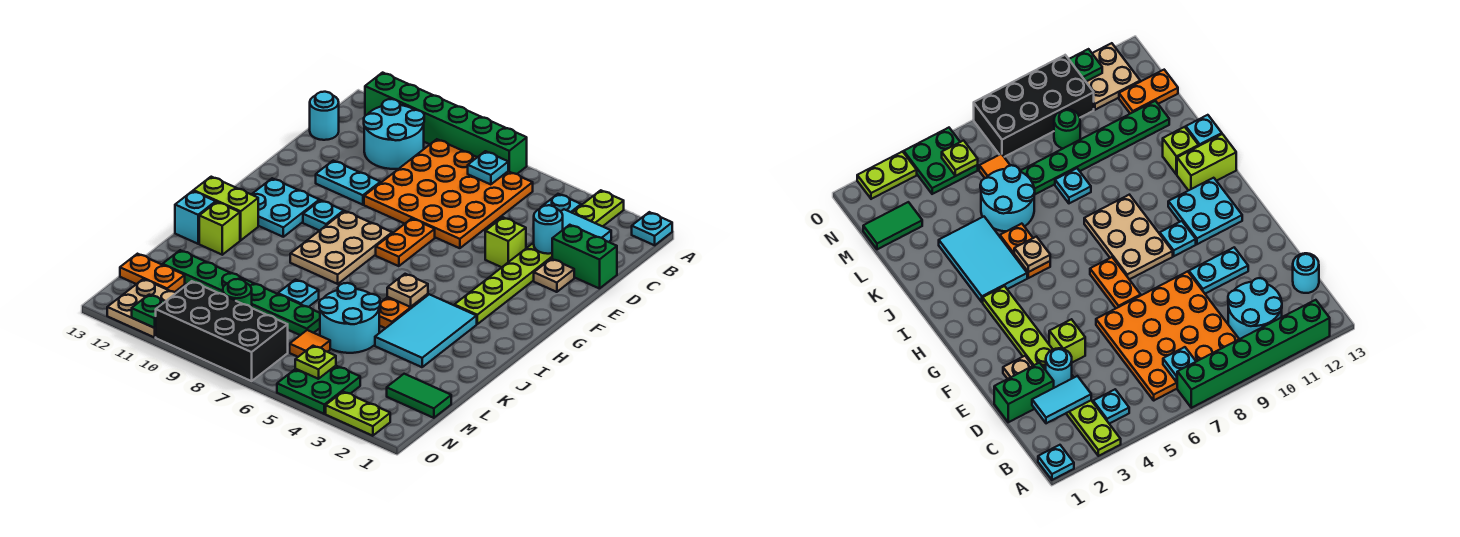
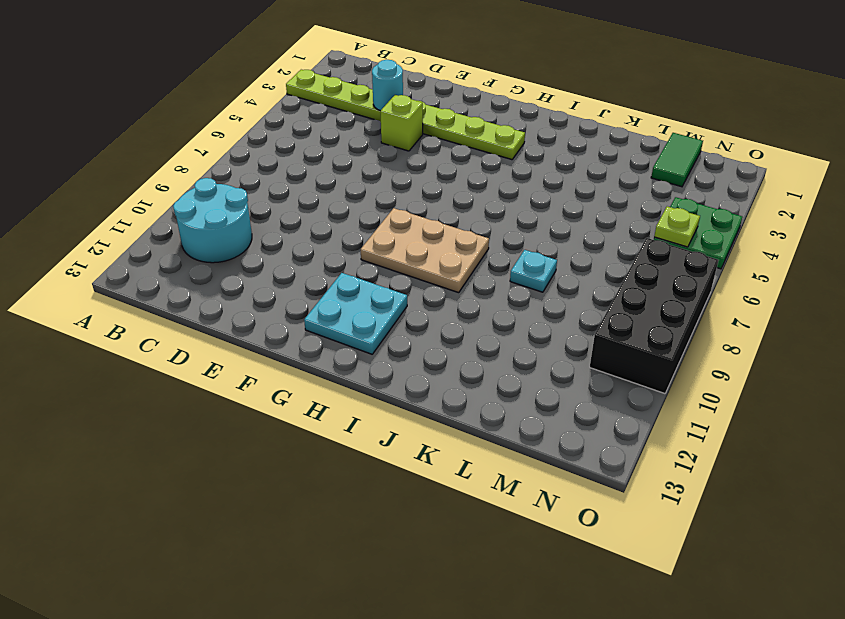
none -> cyan 1x1 plate [632,212,672,245]
none -> green 1x6 brick [365,73,527,174]
none -> cyan 1x1 plate [542,194,581,213]
none -> orange 4x4 plate [364,139,533,248]

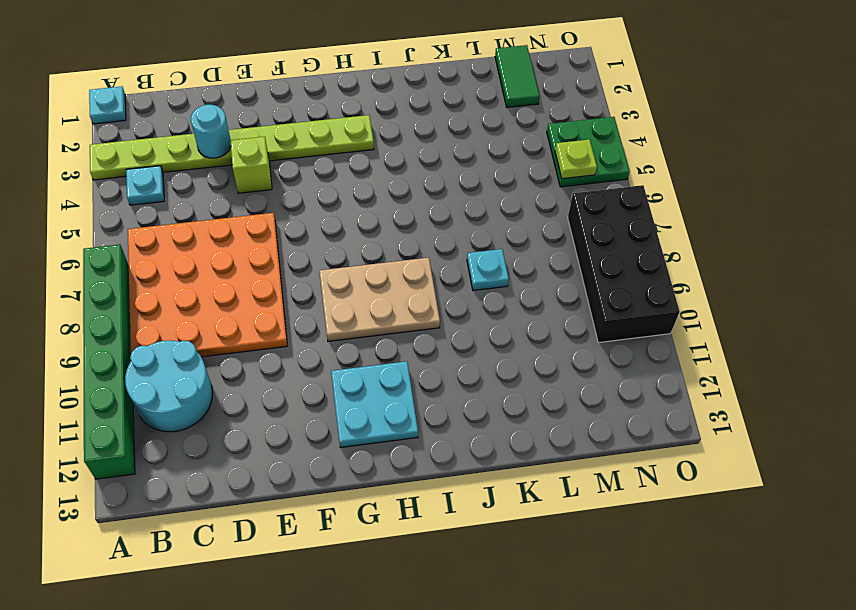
none -> cyan 1x1 round brick [310,92,339,140]
none -> green 1x2 brick [552,225,617,289]
none -> tan 1x1 plate [534,259,574,292]
none -> cyan 1x2 plate [316,161,380,205]

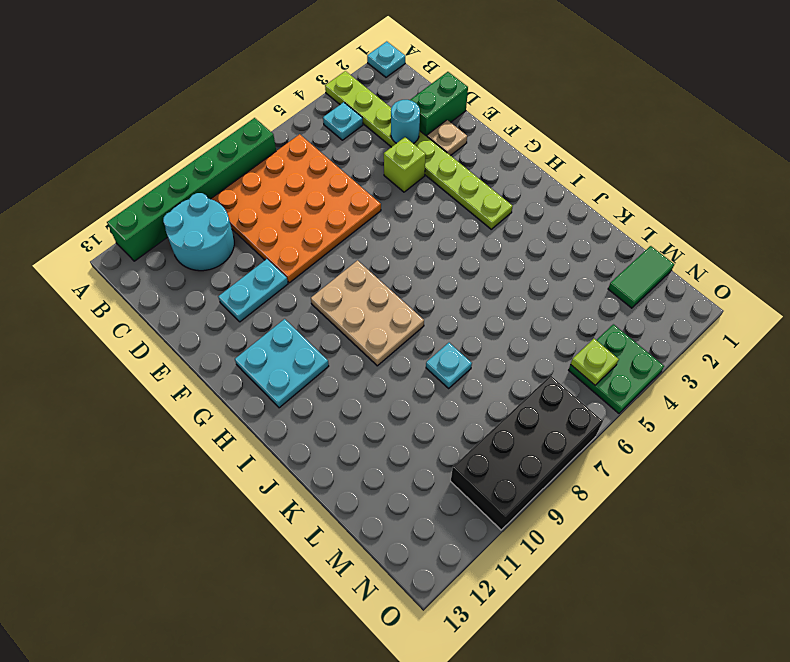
none -> cyan 1x1 round brick [310,92,339,140]
none -> orange 1x2 plate [376,219,435,266]
none -> cyan 1x1 plate [303,200,344,231]
none -> cyan 2x3 tile [375,294,477,367]

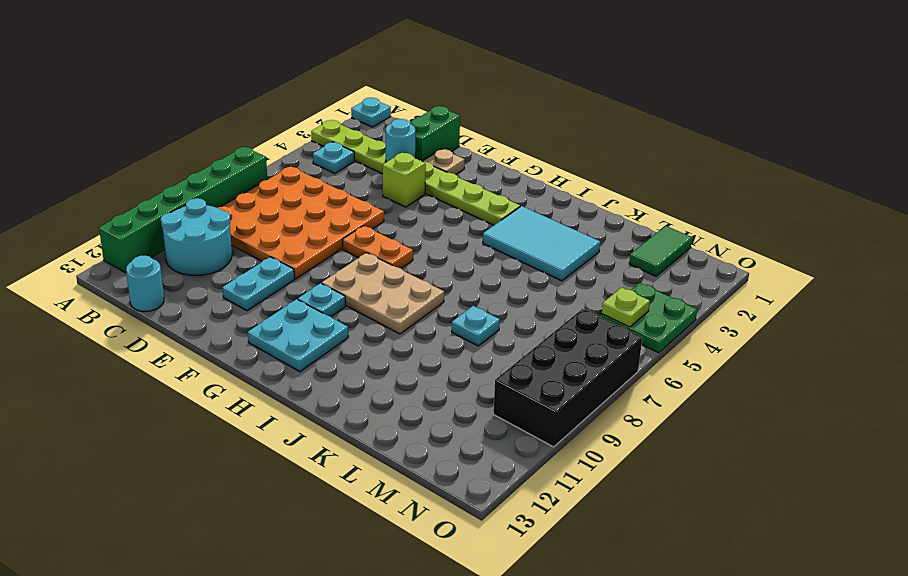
none -> orange 1x2 plate [379,294,428,328]
none -> lime 1x2 brick [193,177,258,240]
none -> lime 1x1 brick [199,202,240,255]
none -> cyan 1x1 brick [175,191,216,244]

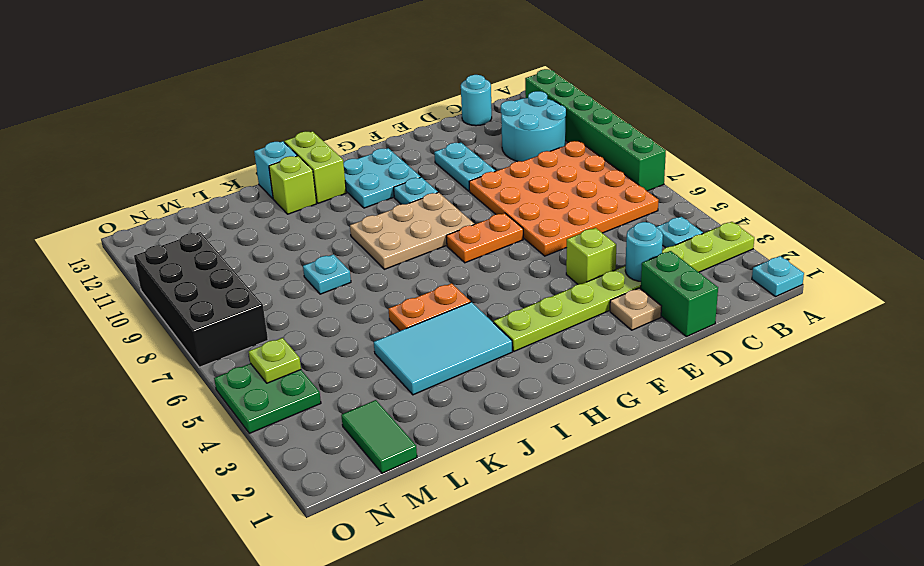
none -> cyan 2x2 round brick [319,283,380,353]
none -> green 1x6 plate [163,250,320,335]
none -> orange 1x1 tile [290,330,330,357]
none -> green 1x1 round brick [223,279,252,308]

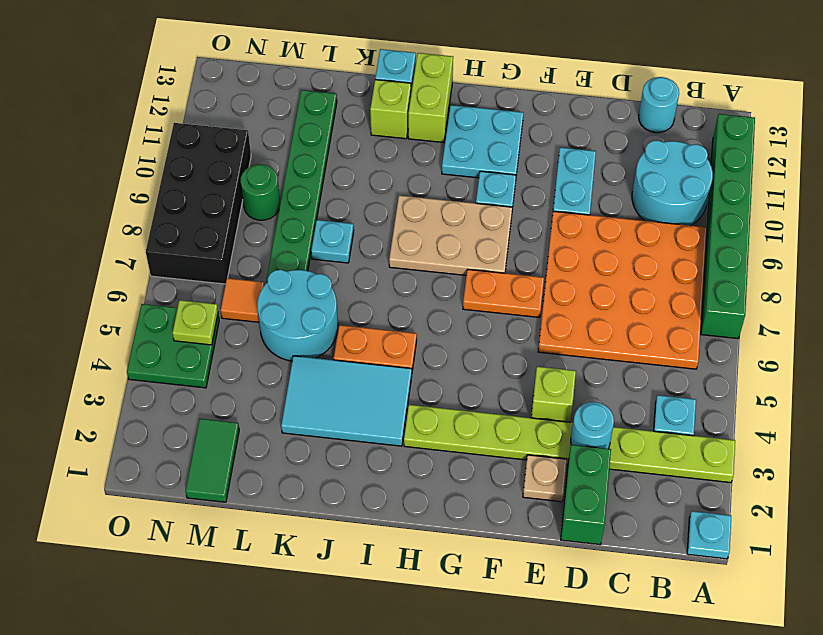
none -> orange 1x2 plate [120,254,185,292]
none -> tan 2x2 plate [107,279,176,337]
none -> lime 1x2 plate [326,392,390,436]
none -> cyan 1x1 plate [468,151,508,185]

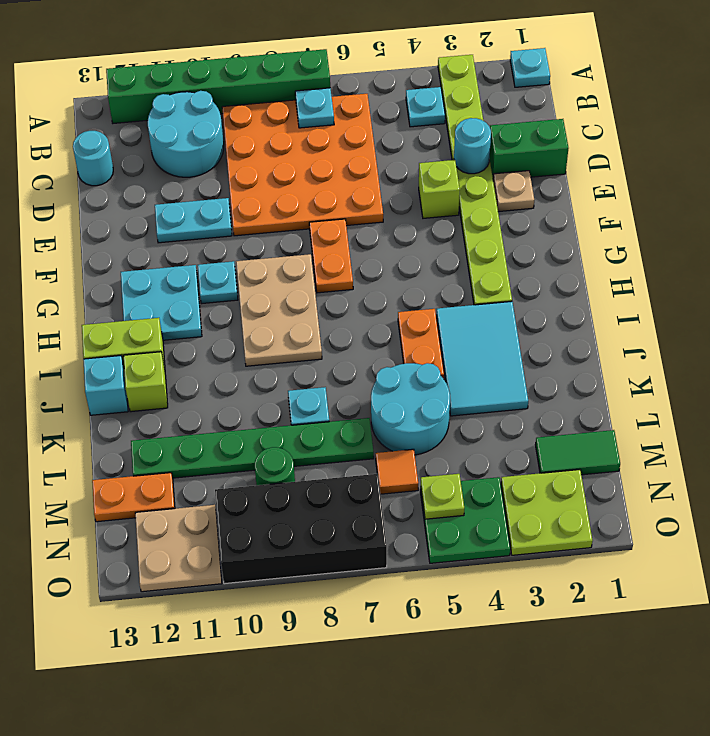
lime 2x2 plate [501,470,593,555] -> lime 1x2 plate [326,392,390,436]
none -> cyan 1x2 tile [561,209,611,242]
none -> tan 1x1 plate [387,274,428,307]
none -> green 1x1 plate [132,295,165,328]

